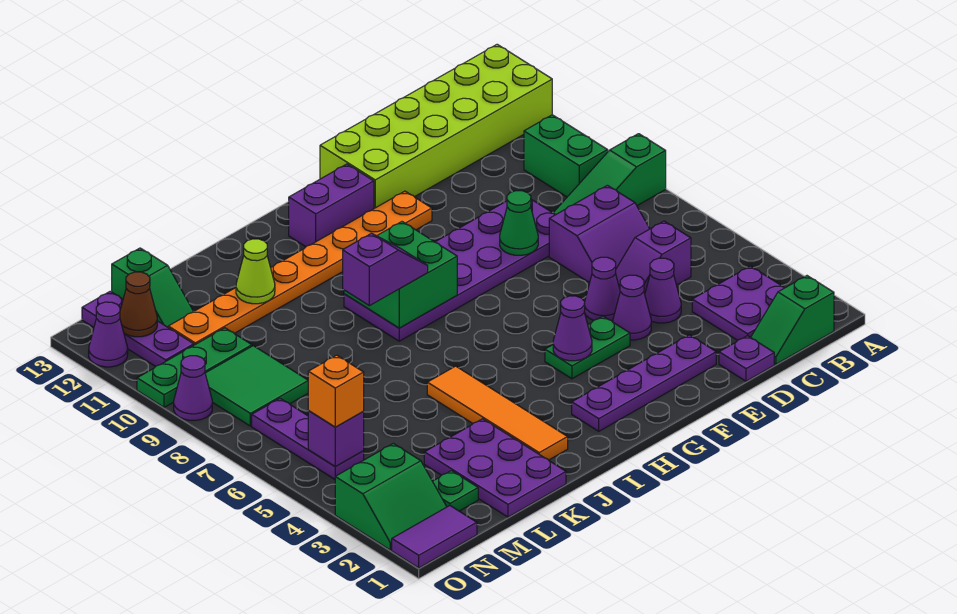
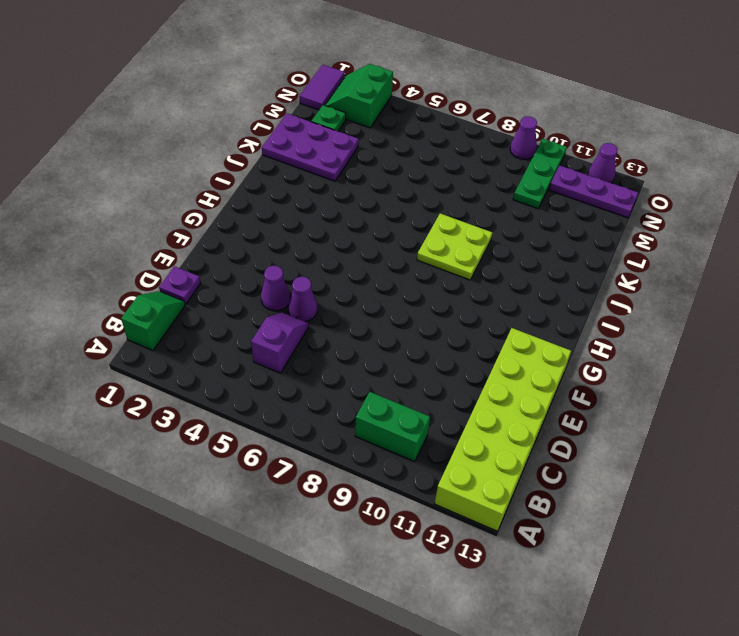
lime 2x2 plate [417,213,492,280] -> purple 2x6 plate [344,200,556,341]
none -> green 1x3 slope [553,134,666,214]
none -> purple 2x2 plate [692,266,785,340]
none -> purple 2x2 slope [549,185,650,283]
none -> purple 1x1 cone [645,258,681,323]

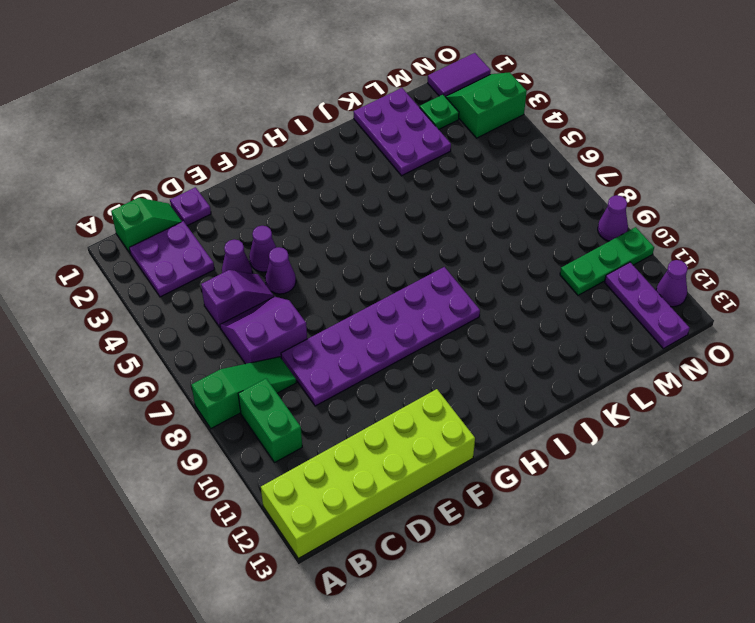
none -> purple 1x4 plate [572,335,716,431]
none -> green 1x2 plate [545,316,630,379]
none -> orange 1x8 plate [168,191,432,345]
none -> purple 1x2 brick [289,164,374,247]

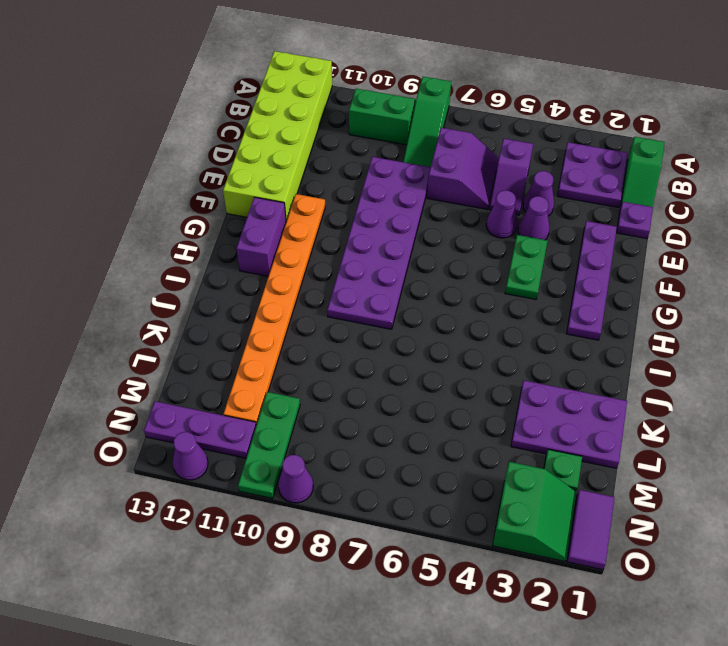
none -> orange 1x4 tile [427,366,568,460]
none -> green 2x2 tile [205,346,308,426]
none -> green 1x2 slope [112,248,194,327]
none -> purple 1x3 plate [252,399,364,479]

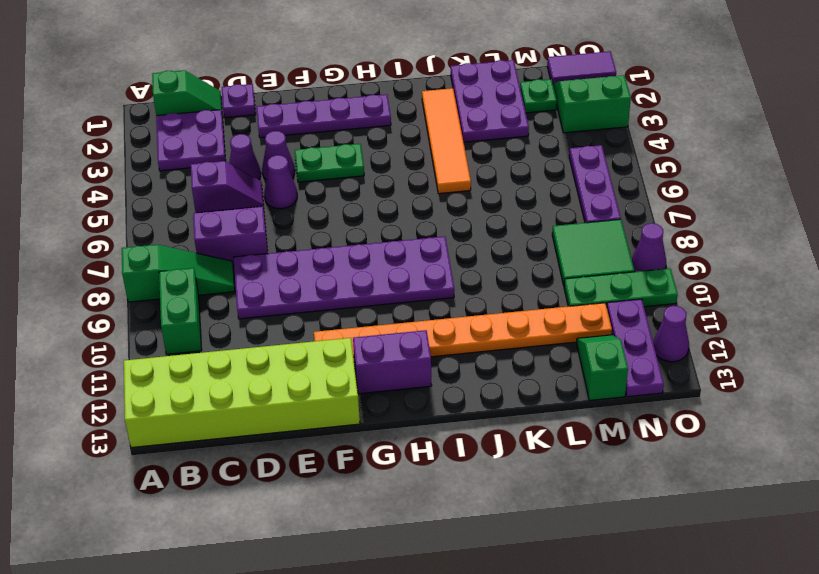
none -> green 1x1 cone [500,191,538,255]
none -> purple 1x1 cone [553,296,592,361]
none -> green 2x2 brick [344,222,457,328]
none -> lime 1x1 cone [236,239,275,304]

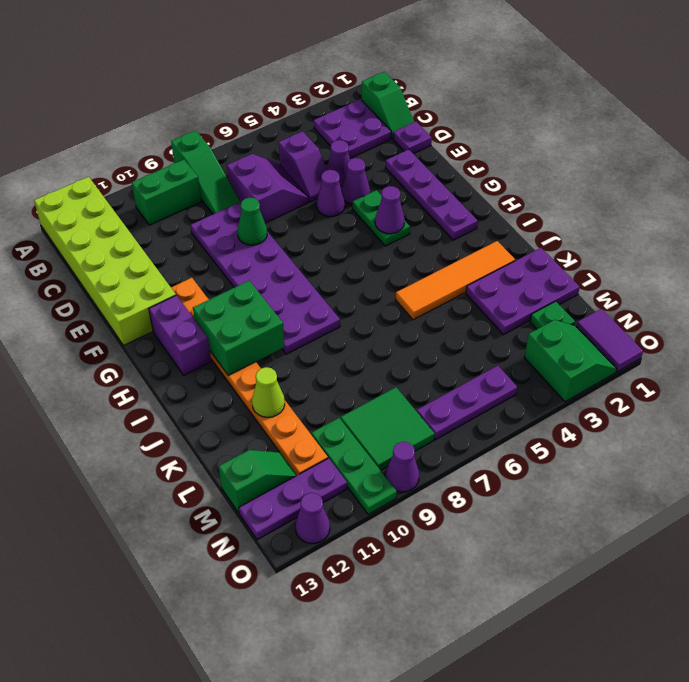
green 2x2 brick [193,281,284,375] -> green 2x2 brick moved to [344,222,457,328]
none -> purple 1x1 brick [308,411,364,467]
none -> brown 1x1 cone [120,272,157,337]
none -> purple 1x2 slope [343,233,428,306]
none -> orange 1x1 brick [308,355,364,427]

